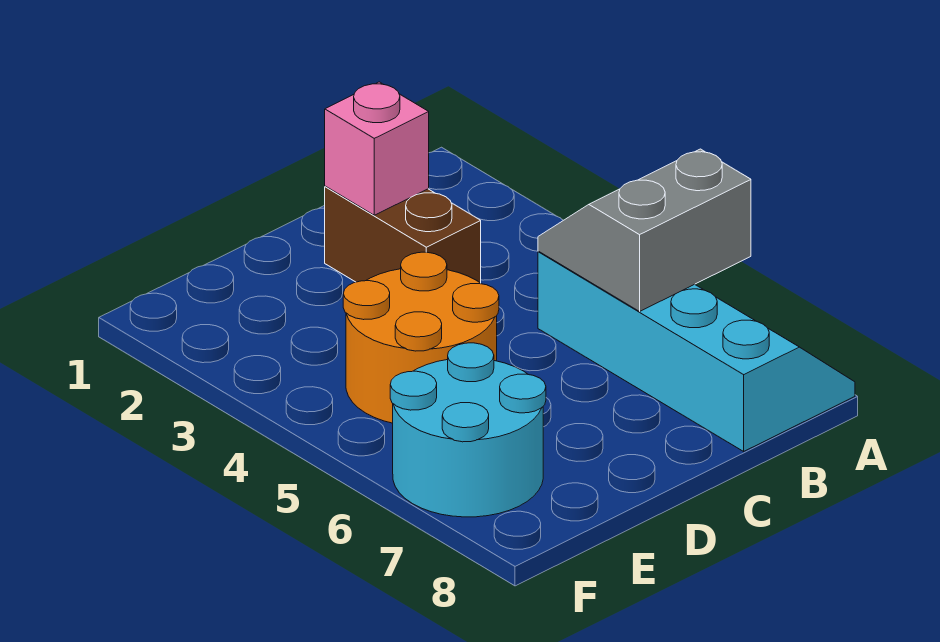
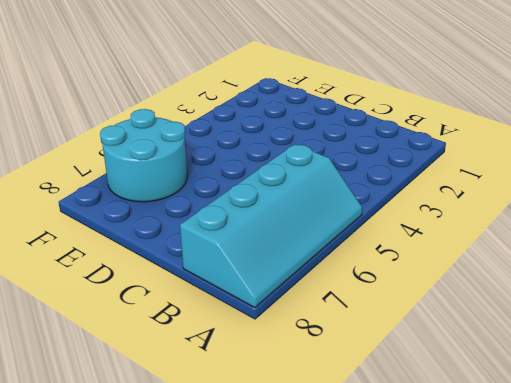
none -> brown 1x2 brick [325,186,481,283]
none -> orange 2x2 round brick [343,252,499,423]

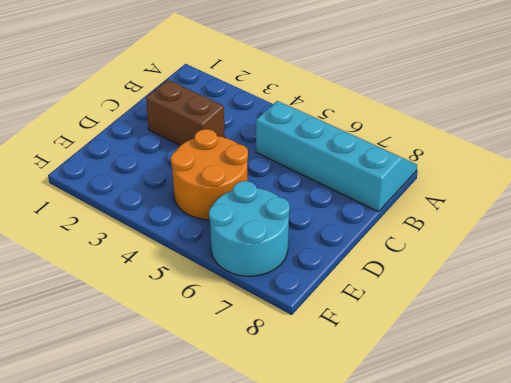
none -> grey 2x2 slope [538,149,751,311]
none -> pink 1x1 brick [325,82,429,215]

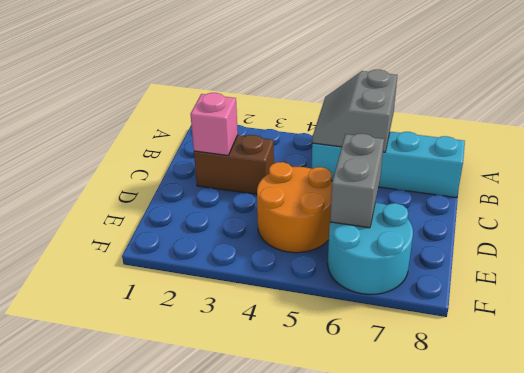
grey 1x2 brick [330,134,384,228] -> none

